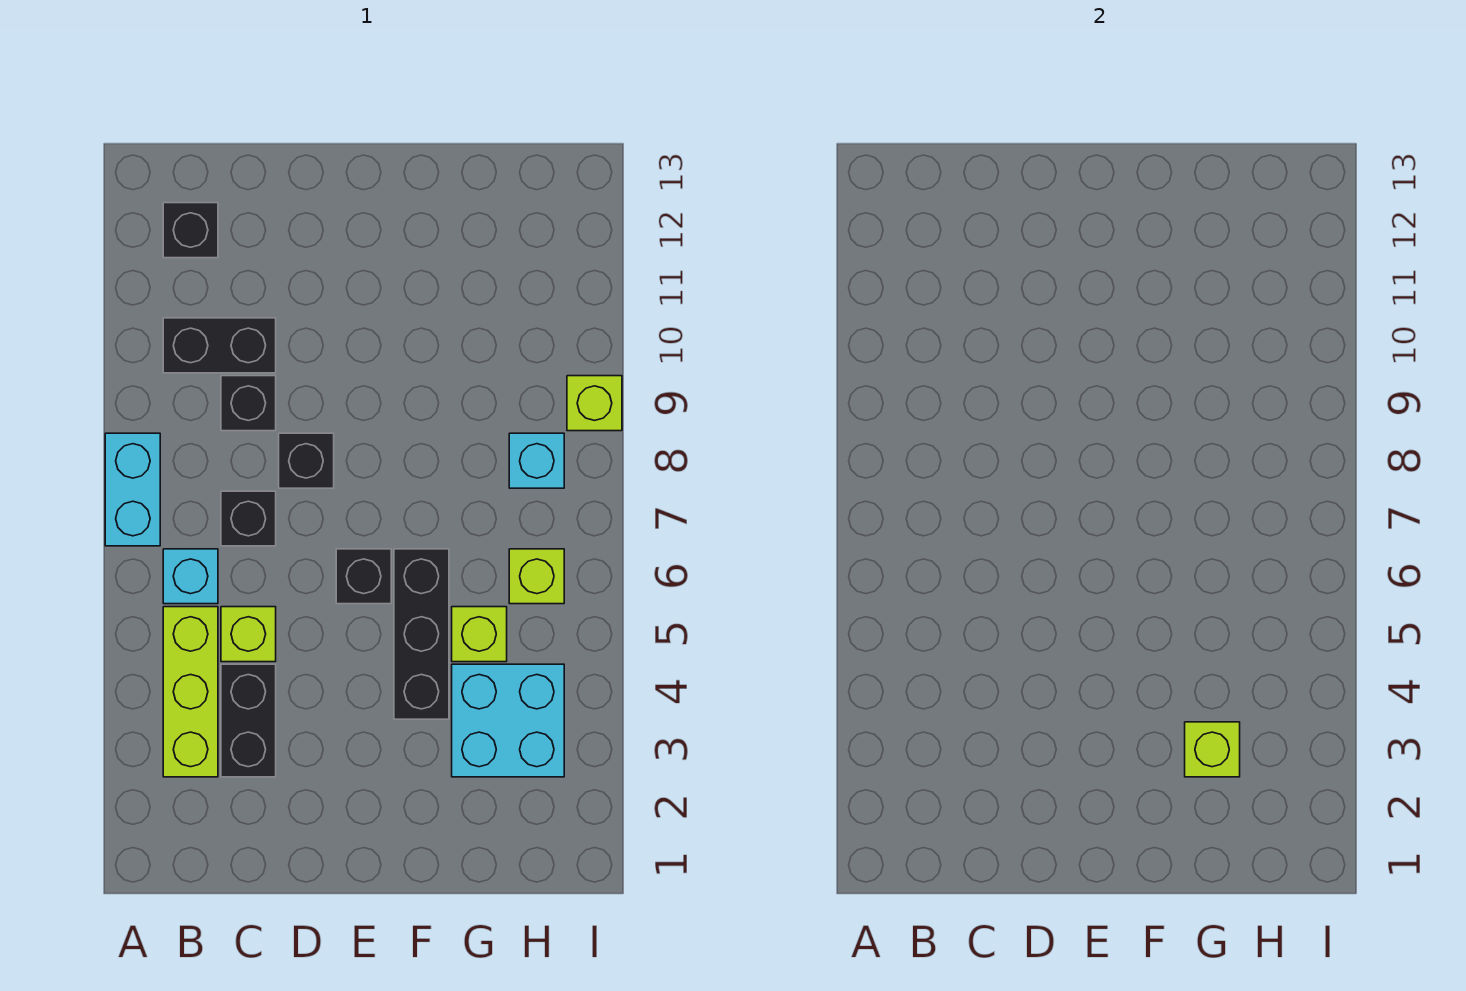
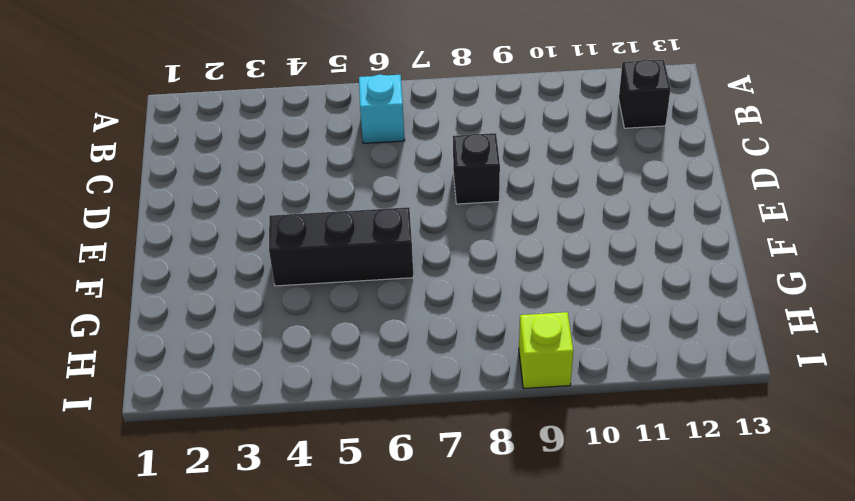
none -> cyan 1x2 brick [105,433,160,546]
none -> lime 1x3 brick [163,607,218,777]
none -> black 1x2 brick [163,318,276,373]

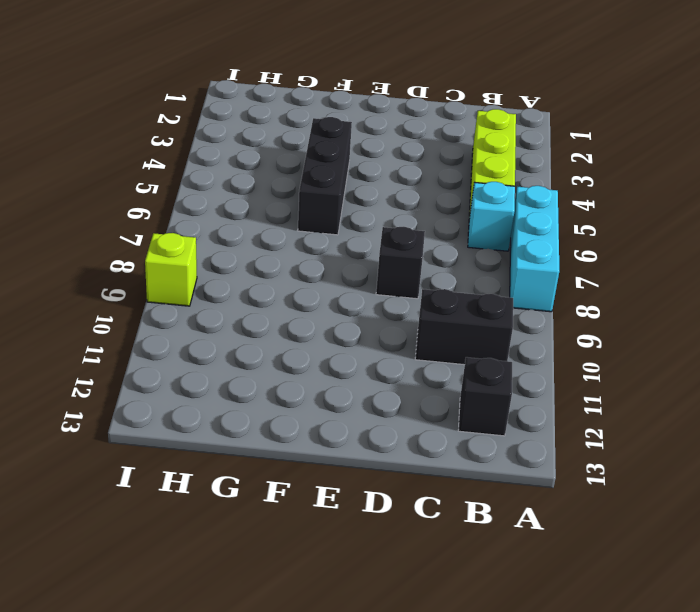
cyan 1x3 brick [510,186,559,312] -> cyan 1x2 brick [105,433,160,546]
none -> black 1x2 brick [221,664,276,777]
none -> lime 1x1 brick [221,607,276,662]
none -> black 1x1 brick [221,491,276,546]

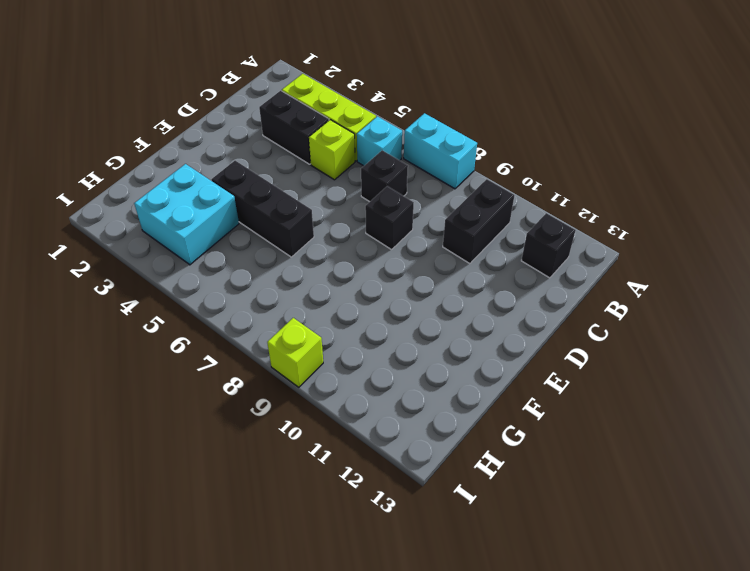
none -> black 1x1 brick [221,376,276,431]
none -> black 1x1 brick [336,549,391,604]
none -> lime 1x1 brick [452,607,507,662]

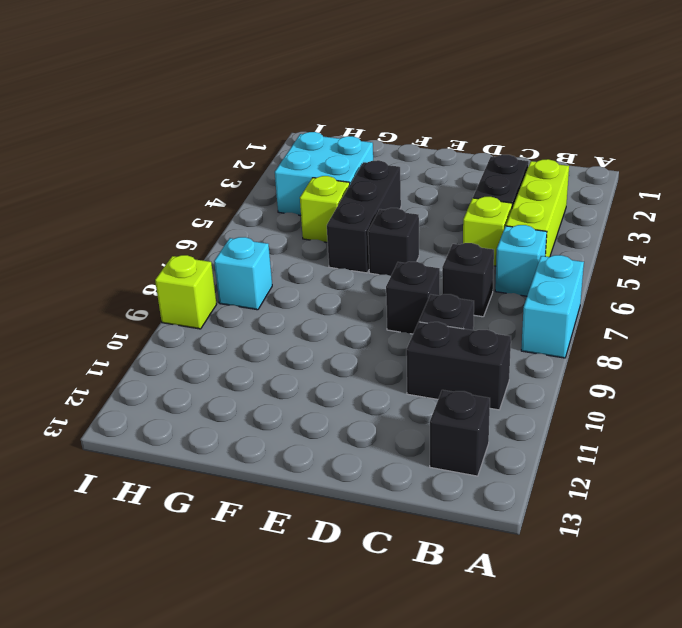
none -> lime 1x1 brick [509,549,564,604]
none -> lime 1x1 brick [1185,722,1240,777]

